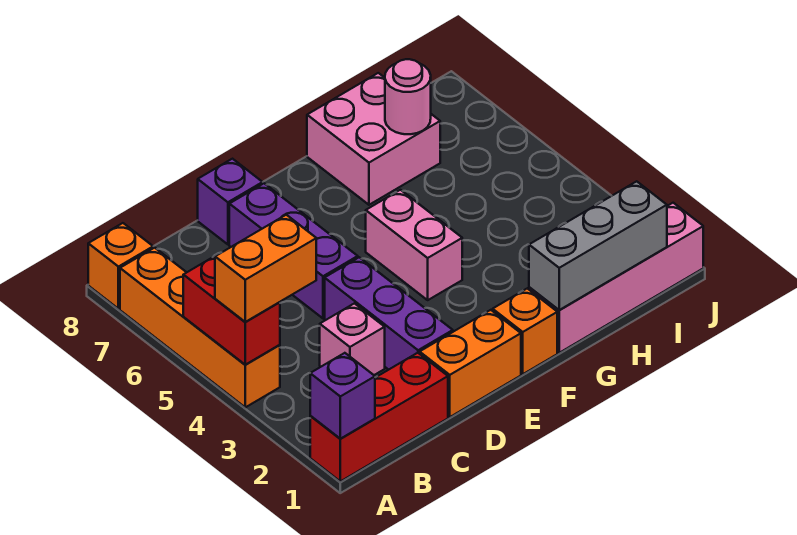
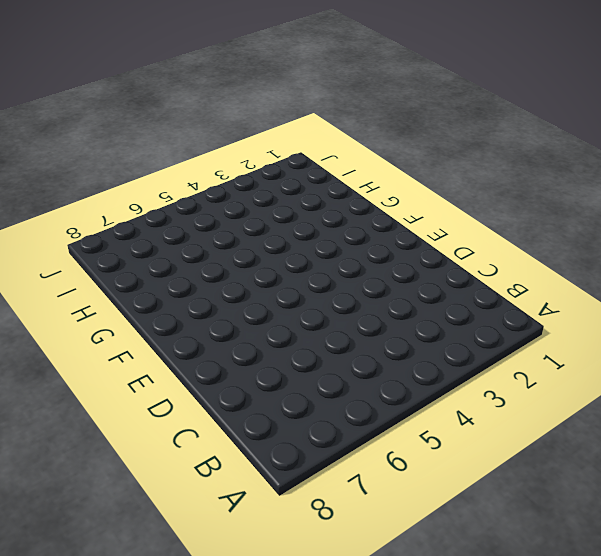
none -> red 1x3 brick [310,353,448,481]
none -> orange 1x4 brick [120,248,280,407]
none -> orange 1x1 brick [88,223,153,309]

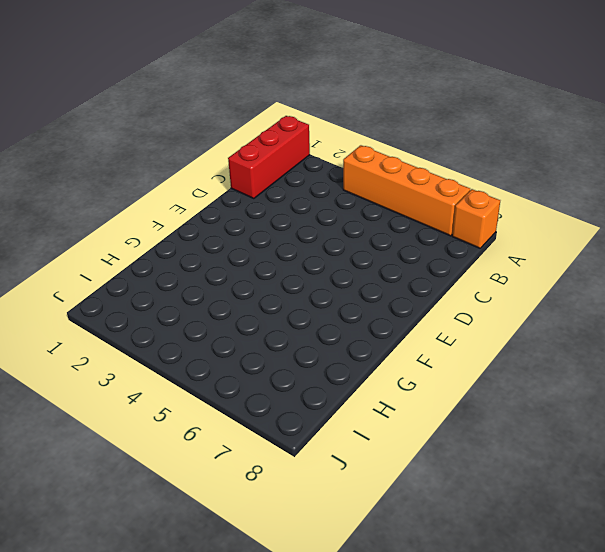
none -> pink 1x1 brick [320,303,385,375]
none -> orange 1x2 brick [420,310,521,417]
none -> purple 1x3 brick [325,257,453,370]

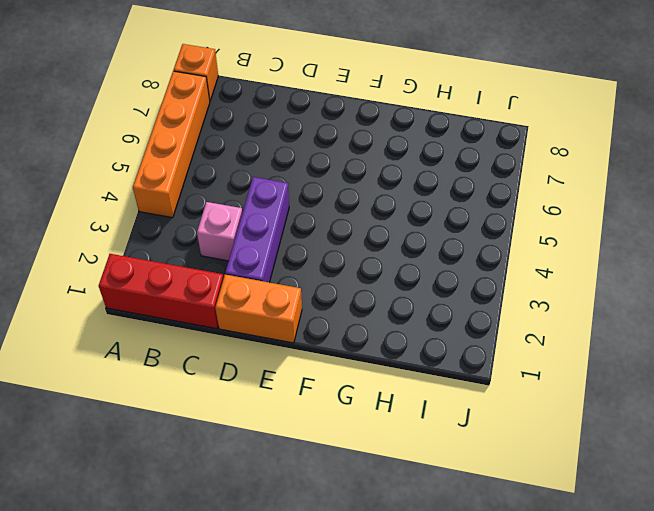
none -> purple 1x3 brick [229,183,358,318]
none -> purple 1x1 brick [198,159,263,244]
none -> orange 1x1 brick [493,288,557,374]

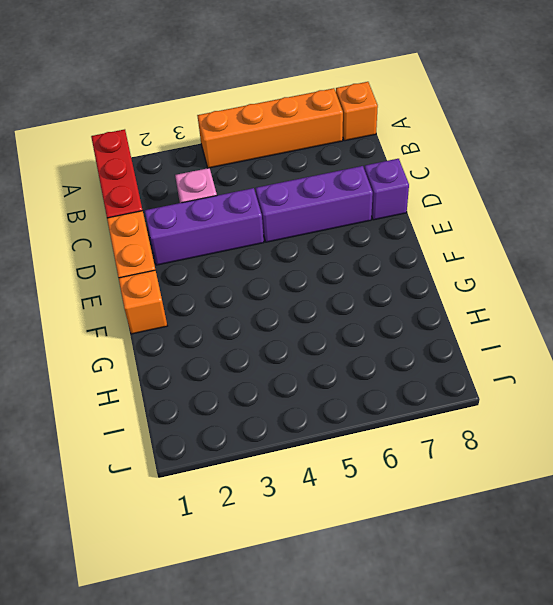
none -> pink 1x2 brick [366,190,462,300]
none -> pink 1x4 brick [529,203,703,353]
none -> pink 2x2 brick [307,73,440,205]

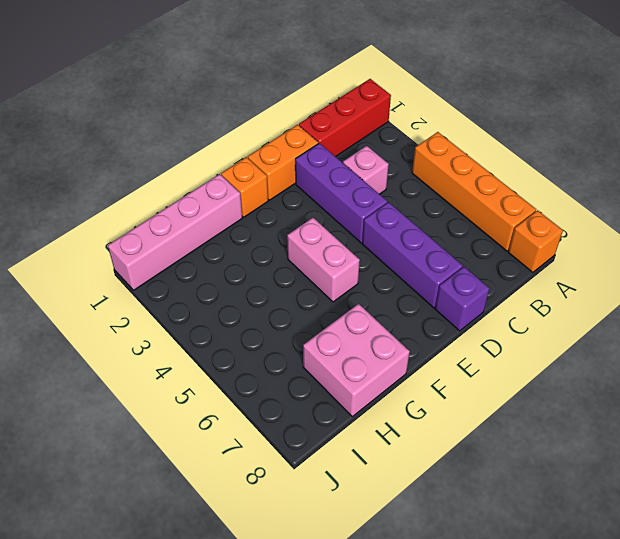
none -> purple 1x1 brick [310,353,375,439]
none -> red 1x2 brick [183,254,280,365]
none -> grey 1x3 brick [529,181,667,310]

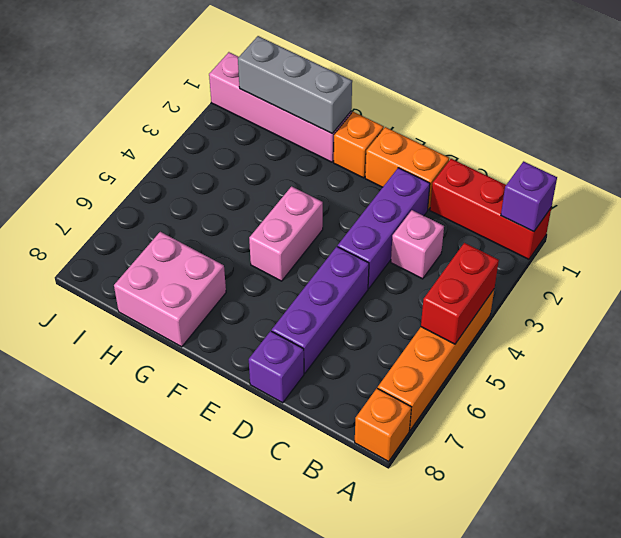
none -> pink 1x1 round brick [385,59,431,134]
none -> orange 1x2 brick [215,215,316,322]

